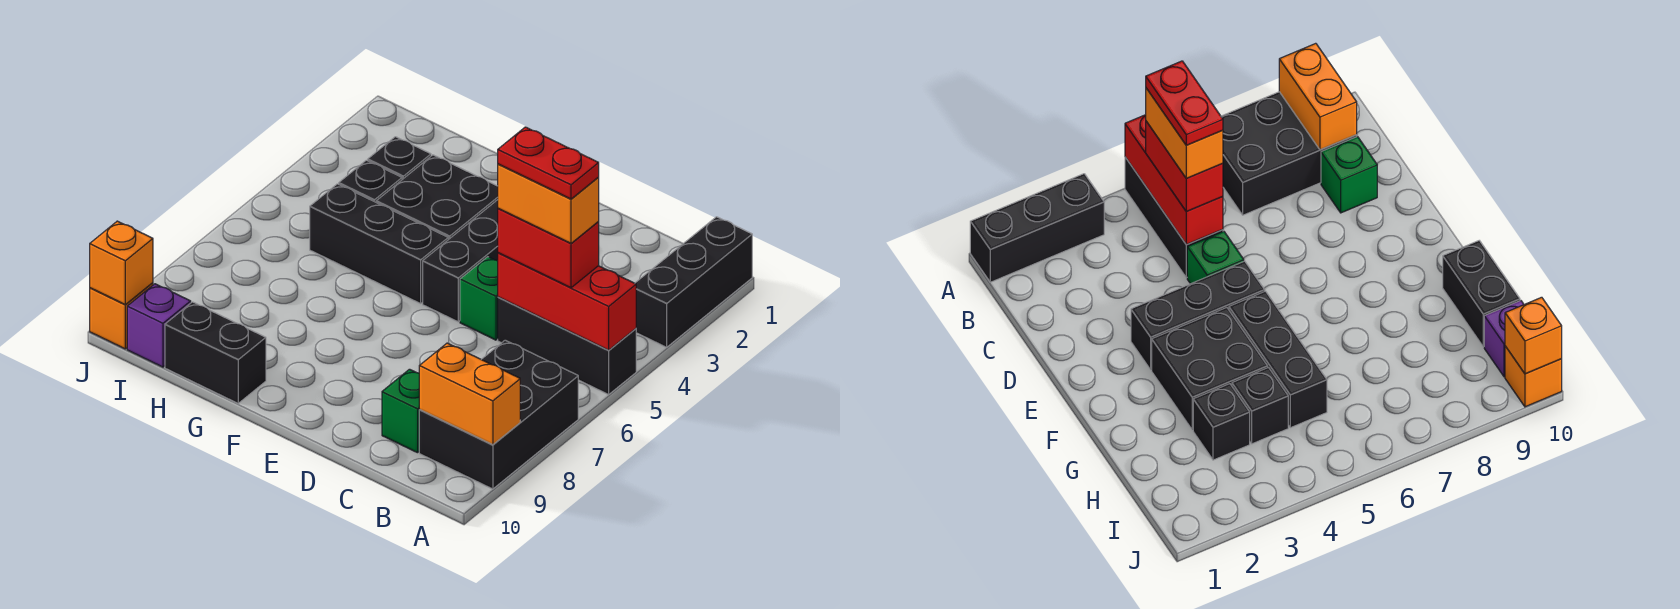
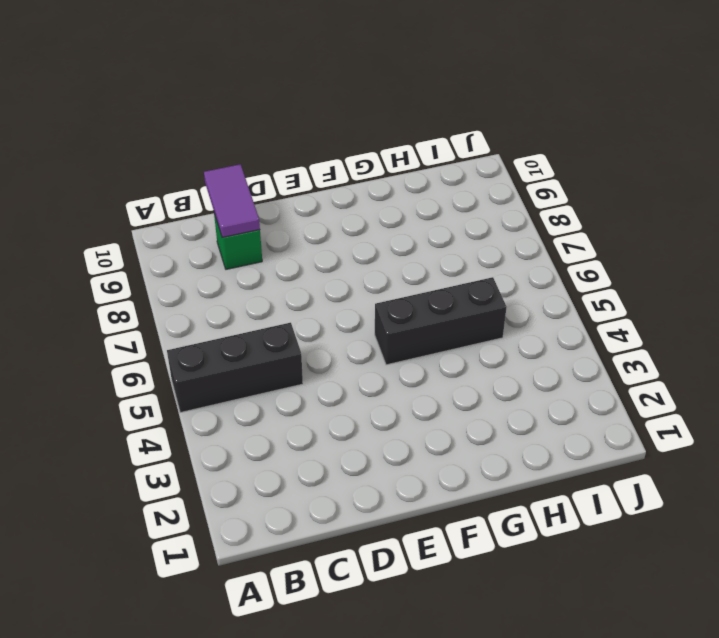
purple 1x2 tile [204,164,260,238] -> none
none -> black 1x3 brick [635,217,752,347]
none -> black 2x3 brick [419,340,578,489]
none -> green 1x1 brick [460,257,498,340]

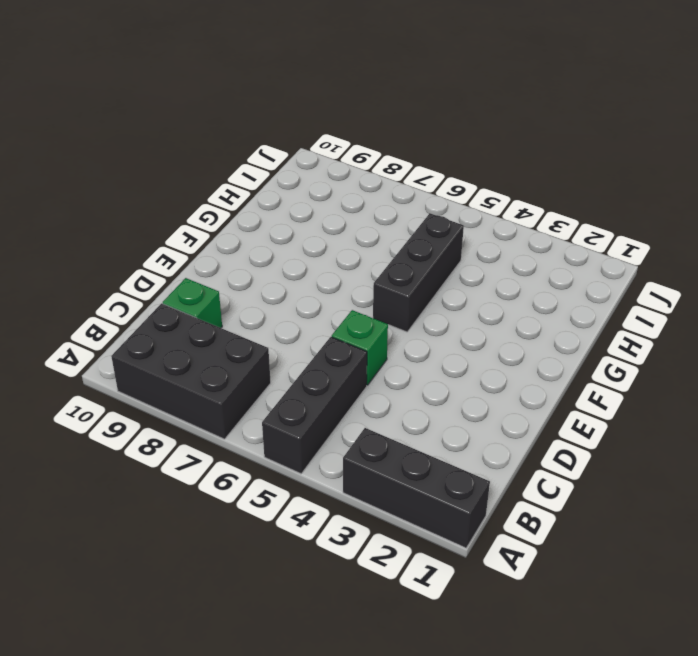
none -> black 1x3 brick [423,200,498,322]
none -> black 2x2 brick [376,155,498,240]
none -> black 1x2 brick [165,302,266,403]

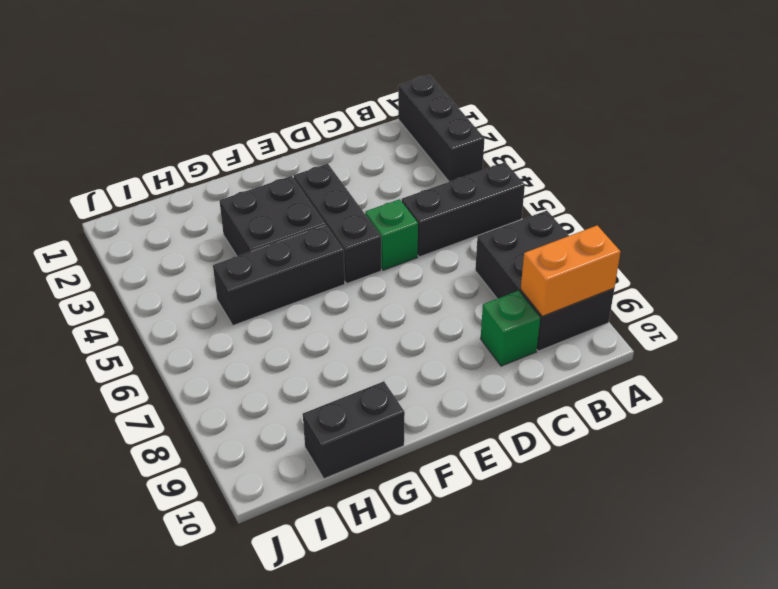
none -> black 1x1 brick [368,137,431,179]
none -> black 1x1 brick [339,160,402,202]
none -> purple 1x1 brick [127,284,191,367]

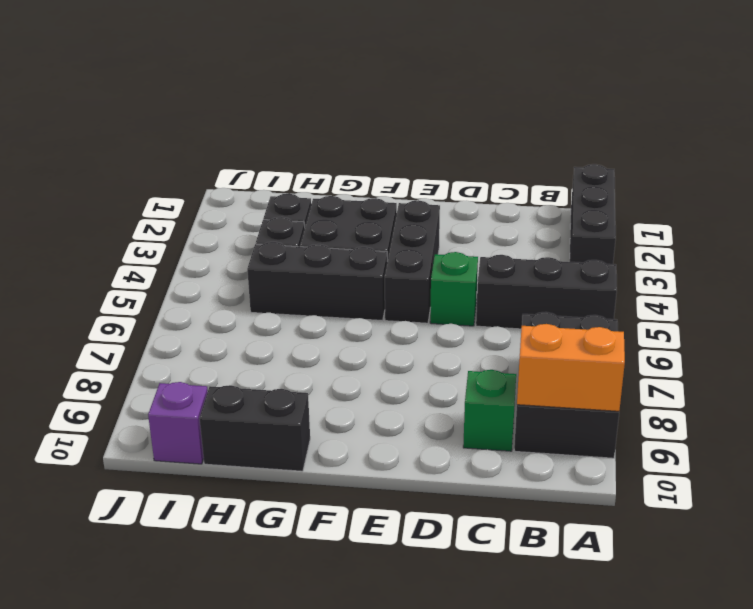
none -> orange 1x1 brick [90,283,153,349]
none -> red 1x3 brick [498,253,636,350]
none -> orange 1x1 brick [90,221,153,305]

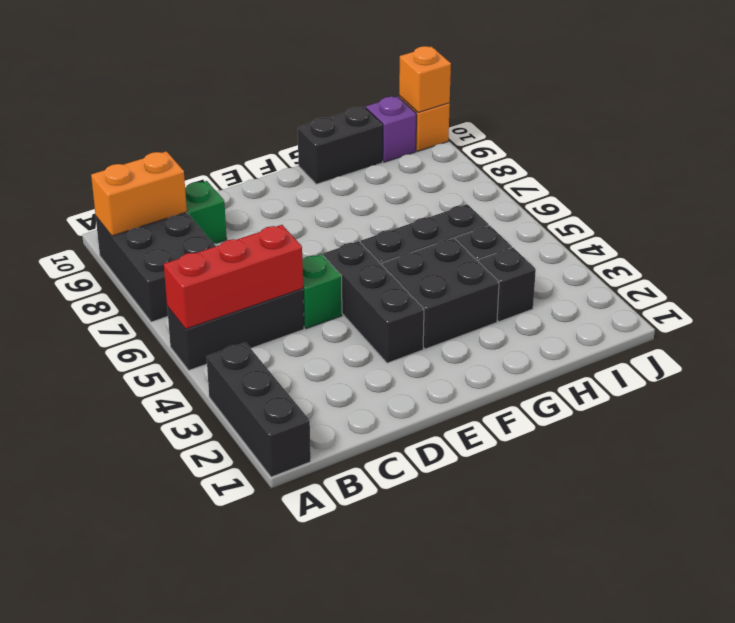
none -> red 1x2 brick [498,208,599,288]
none -> orange 1x2 brick [498,164,599,243]
none -> red 1x2 plate [498,127,599,199]

